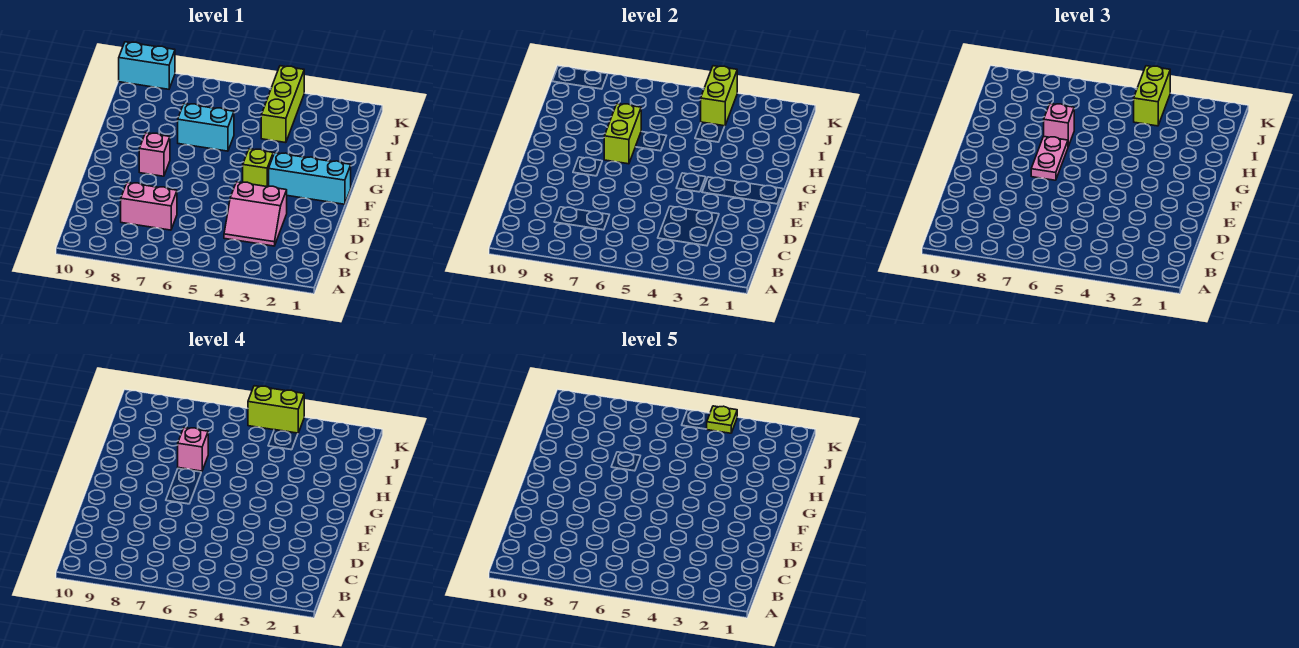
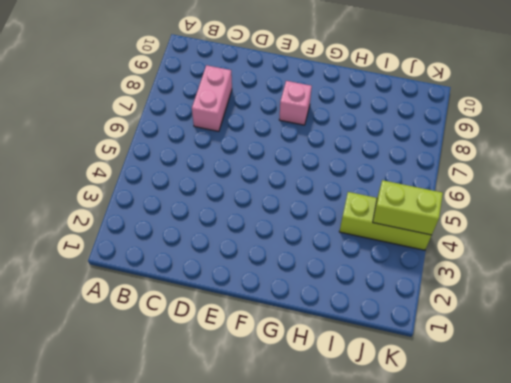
none -> pink 2x2 slope [224,182,287,246]
none -> cyan 1x3 brick [269,153,351,204]
none -> lime 1x1 brick [243,149,273,187]

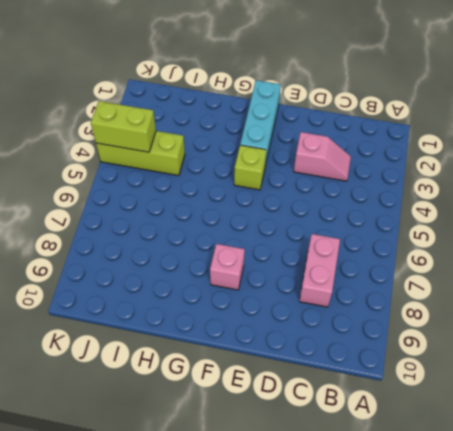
pink 1x2 slope [294,132,351,181] -> pink 2x2 slope [224,182,287,246]
none -> cyan 1x2 brick [178,104,234,151]
none -> cyan 1x2 brick [119,42,175,89]
none -> lime 1x2 brick [604,104,641,164]

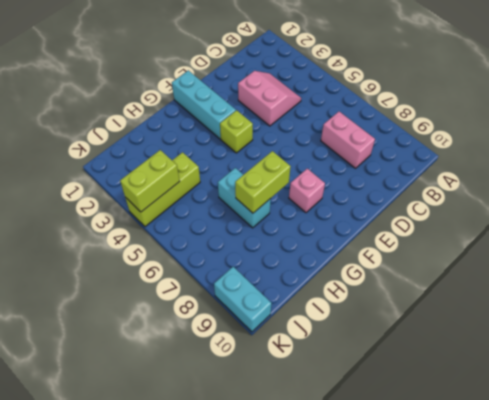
none -> pink 1x2 plate [1031,136,1068,180]
none -> pink 1x1 brick [1044,104,1074,146]
none -> lime 1x2 brick [1134,66,1170,126]

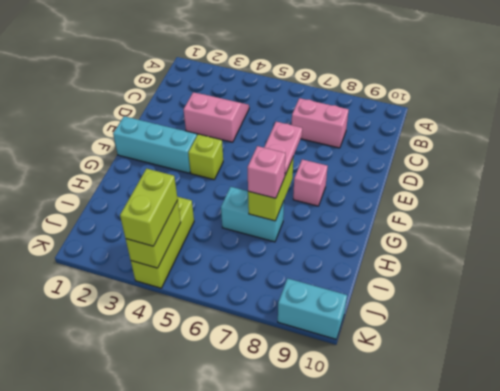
none -> pink 1x1 brick [178,428,208,471]
none -> lime 1x2 brick [248,386,304,433]
none -> lime 1x1 plate [707,406,737,433]

